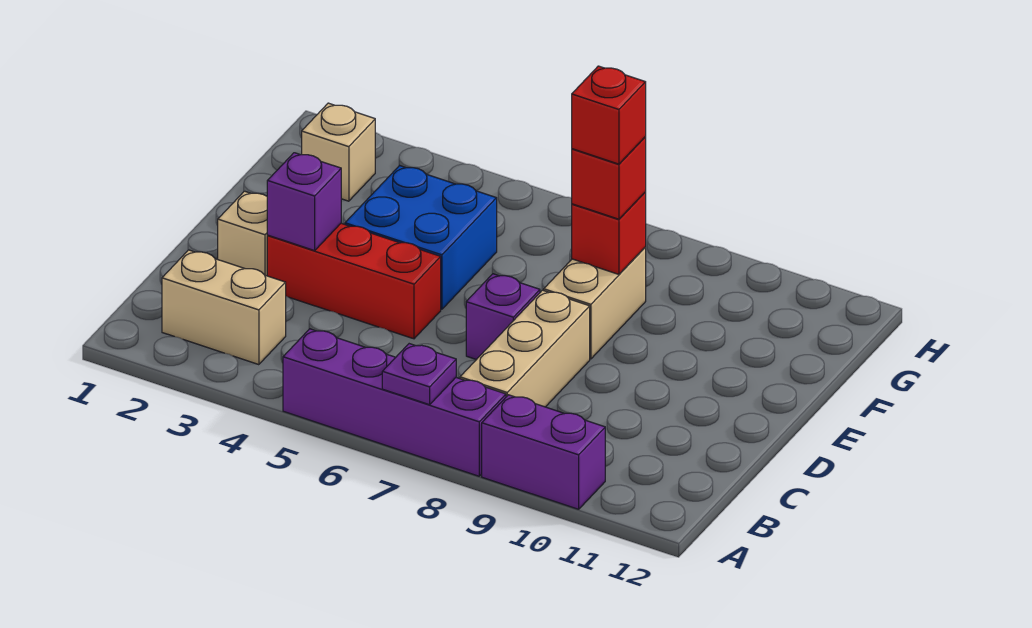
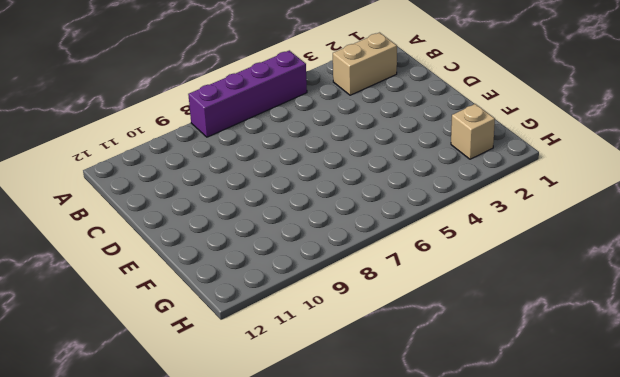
none -> purple 1x2 brick [482,395,605,509]
none -> tan 1x3 brick [460,290,590,407]
none -> tan 1x1 brick [218,191,268,276]

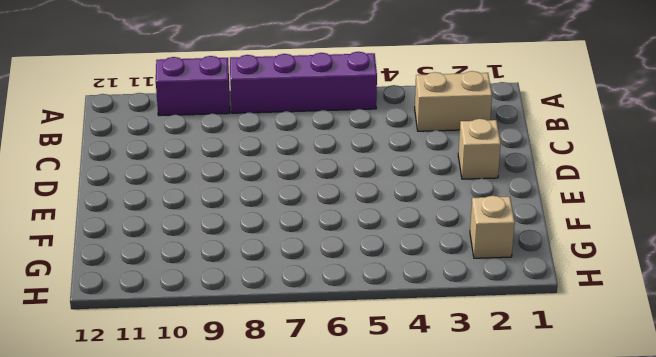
none -> tan 1x3 brick [460,290,590,407]
none -> red 1x3 brick [267,223,441,339]
none -> purple 1x1 brick [466,274,540,360]

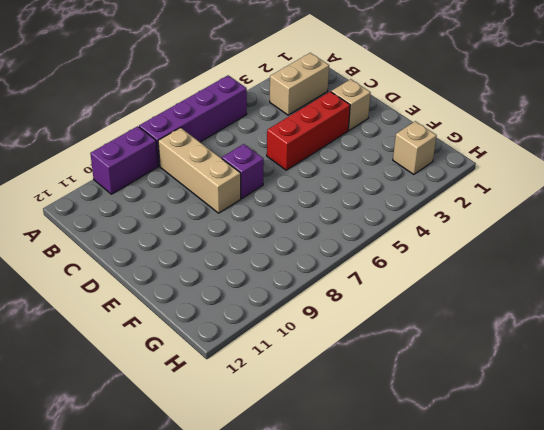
none -> blue 2x2 brick [345,166,497,309]
none -> tan 1x2 brick [544,247,646,359]
none -> purple 1x1 plate [382,344,456,405]

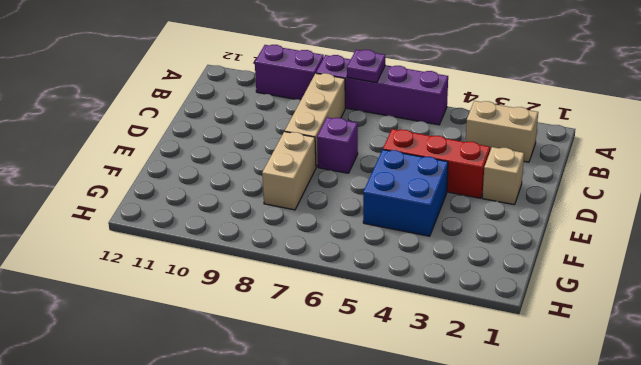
none -> tan 1x1 brick [302,103,375,201]
none -> purple 1x1 brick [267,153,341,251]
none -> red 1x1 brick [572,192,646,274]

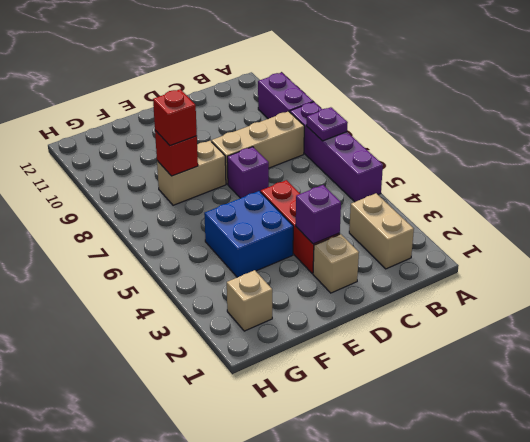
none -> red 1x1 brick [572,66,646,164]

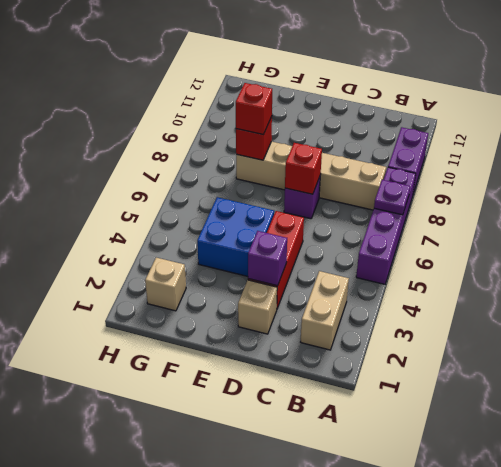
red 1x1 brick [285,143,322,194] -> red 1x1 brick moved to [572,66,646,164]

